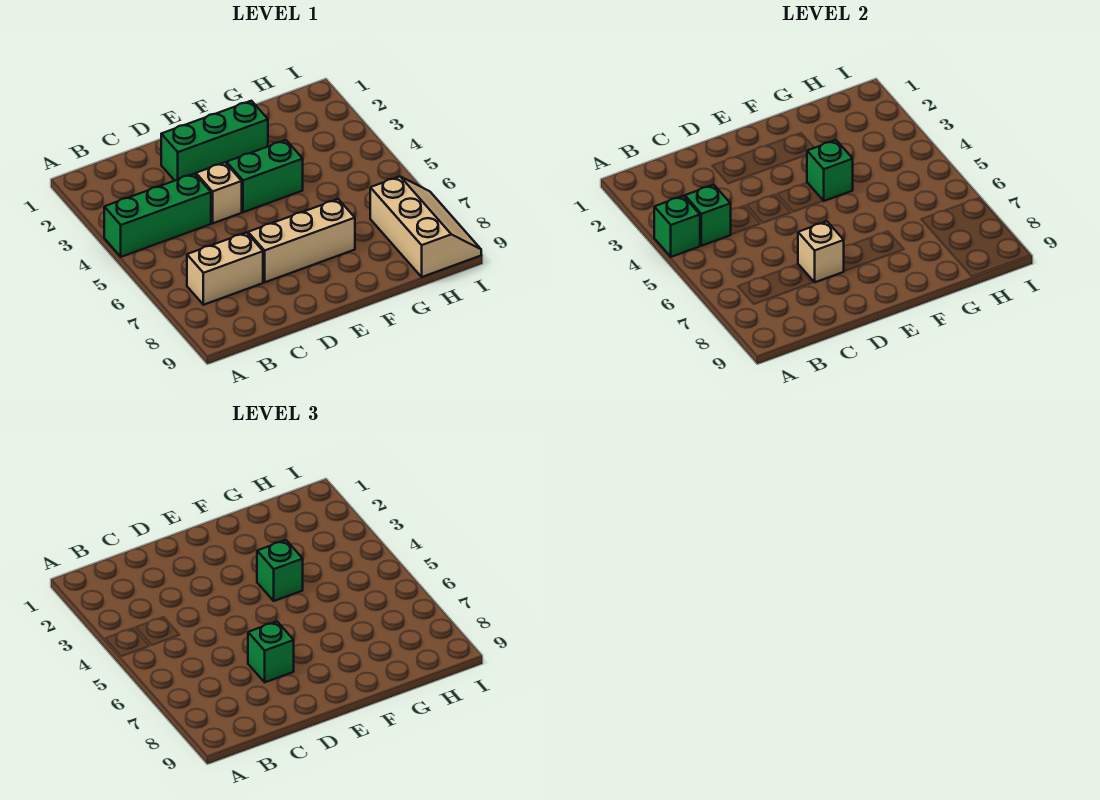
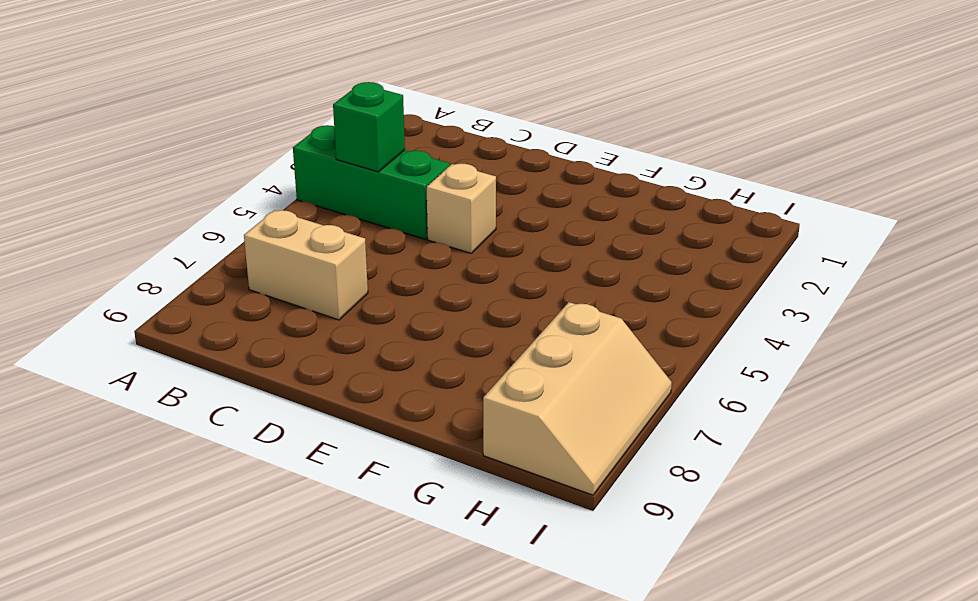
none -> green 1x3 brick [161,101,268,180]
none -> tan 1x3 brick [248,199,355,282]
none -> green 1x2 brick [227,140,303,212]

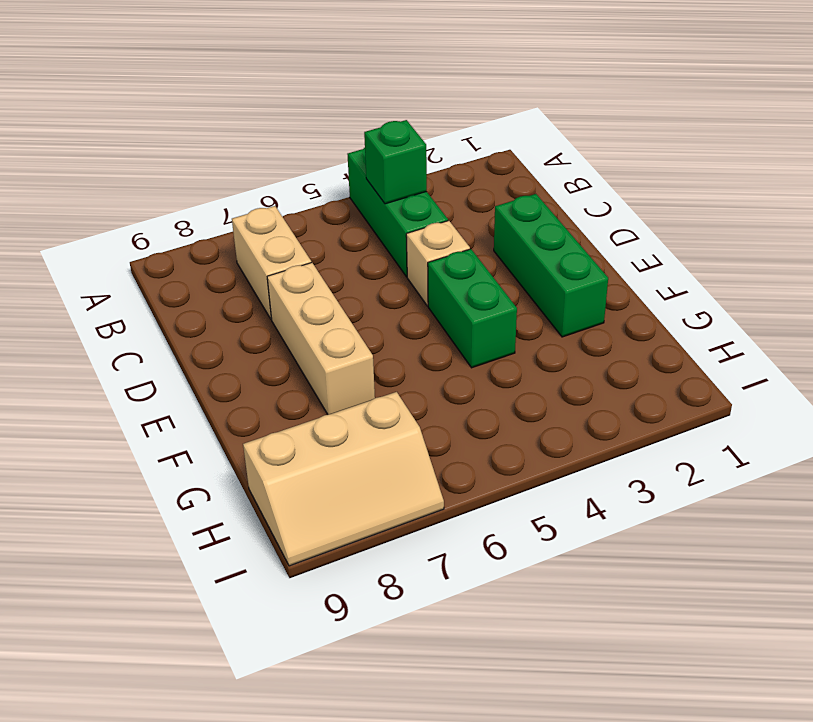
none -> green 1x1 brick [654,196,700,257]
none -> tan 1x1 brick [798,222,844,282]
none -> green 1x1 brick [807,140,853,201]

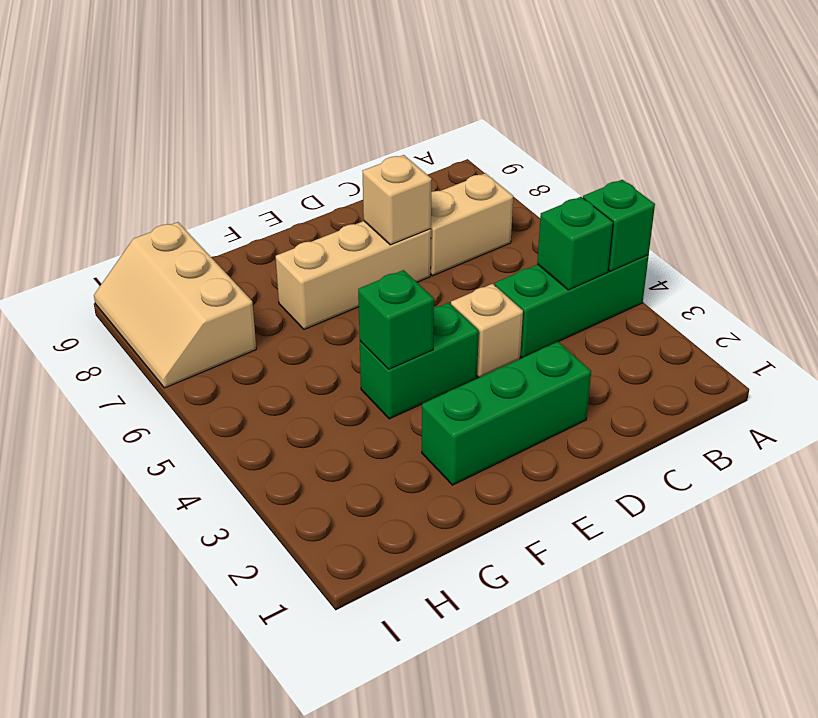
none -> green 1x1 brick [248,622,294,682]
none -> green 1x1 brick [257,540,303,601]

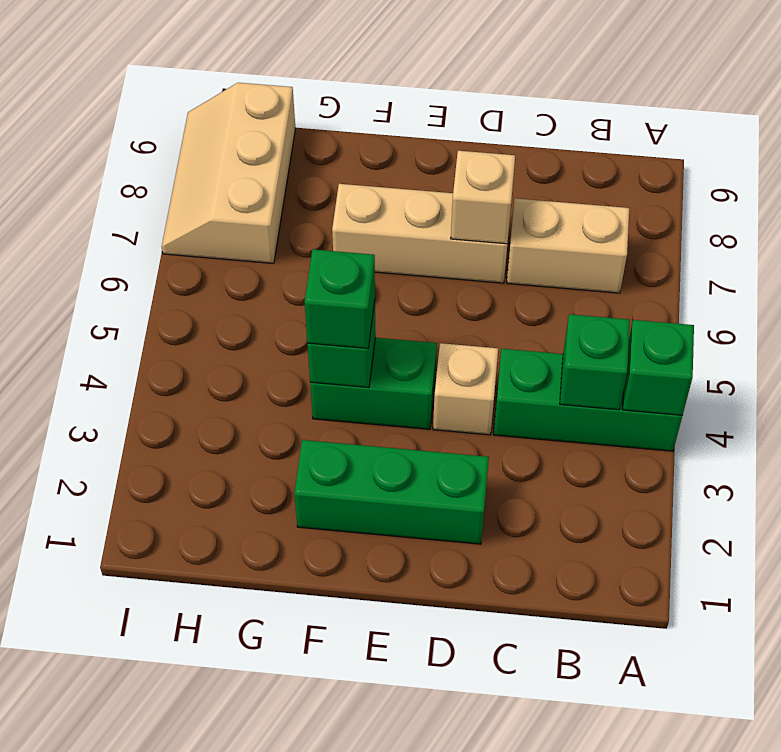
none -> green 1x1 brick [248,622,294,682]

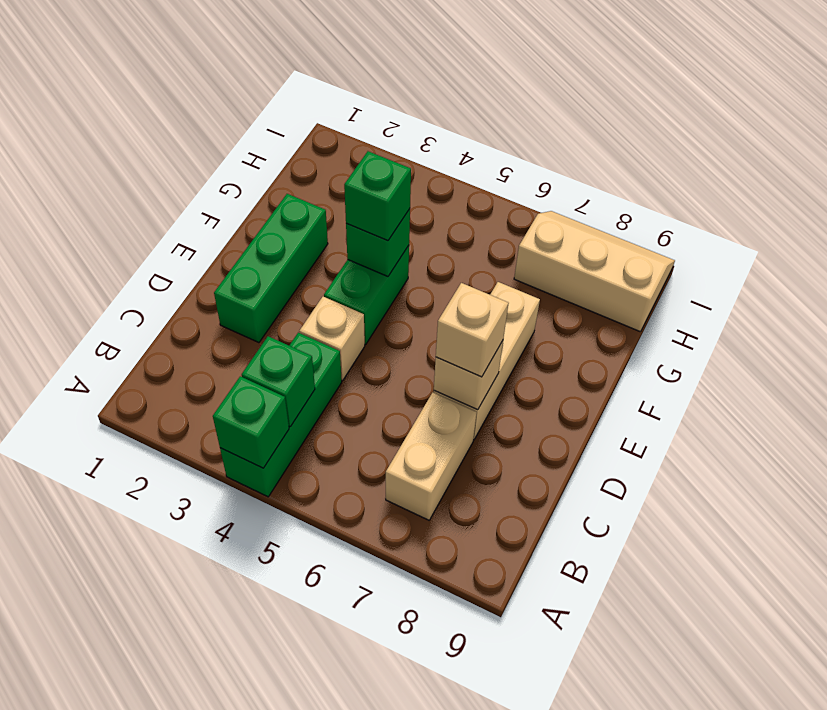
tan 1x1 brick [436,283,509,377] -> green 1x1 brick [248,622,294,682]

